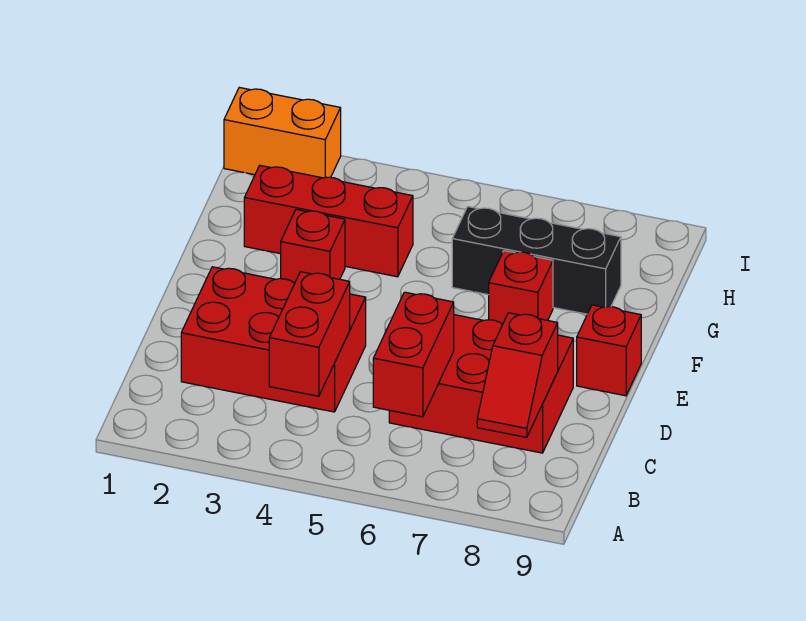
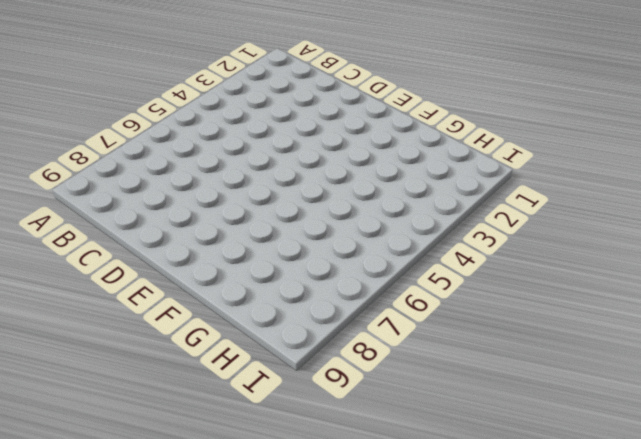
none -> red 2x3 brick [181,267,366,412]
none -> red 2x3 brick [389,315,573,453]

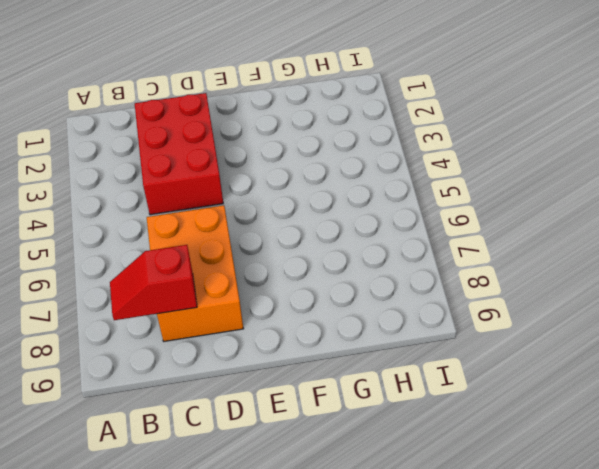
orange 2x3 brick [147,205,243,341] -> red 2x3 brick [389,315,573,453]
none -> red 1x1 brick [577,305,641,396]
none -> red 1x1 brick [281,210,345,283]

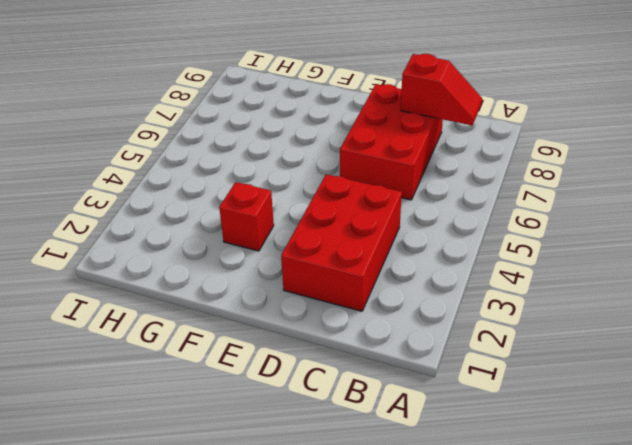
none -> red 1x1 brick [577,305,641,396]
none -> red 1x1 brick [489,251,553,324]

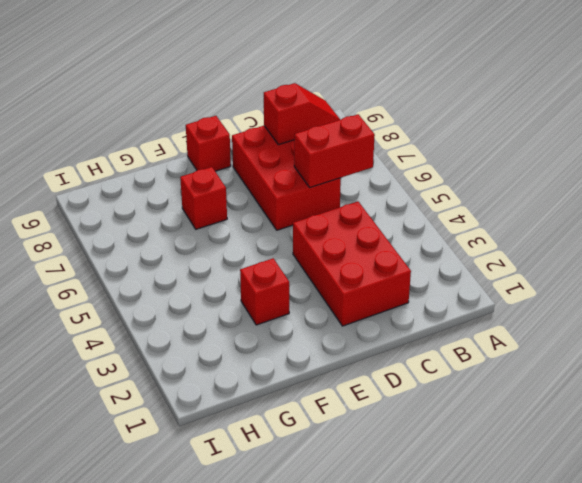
none -> red 1x3 brick [244,166,413,277]
none -> black 1x3 brick [452,207,621,314]

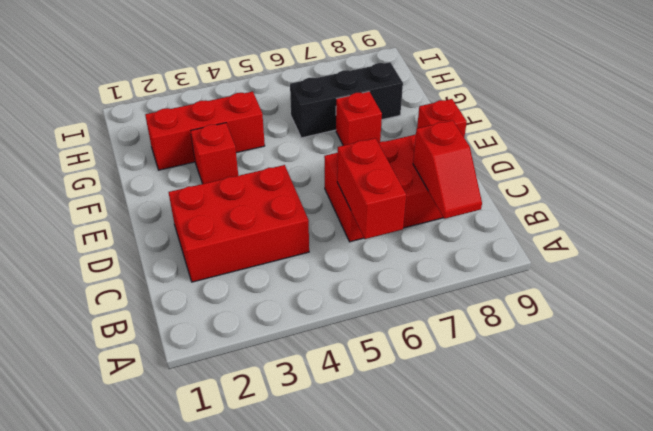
none -> orange 1x2 brick [224,87,341,178]
none -> red 1x2 brick [269,272,350,396]

